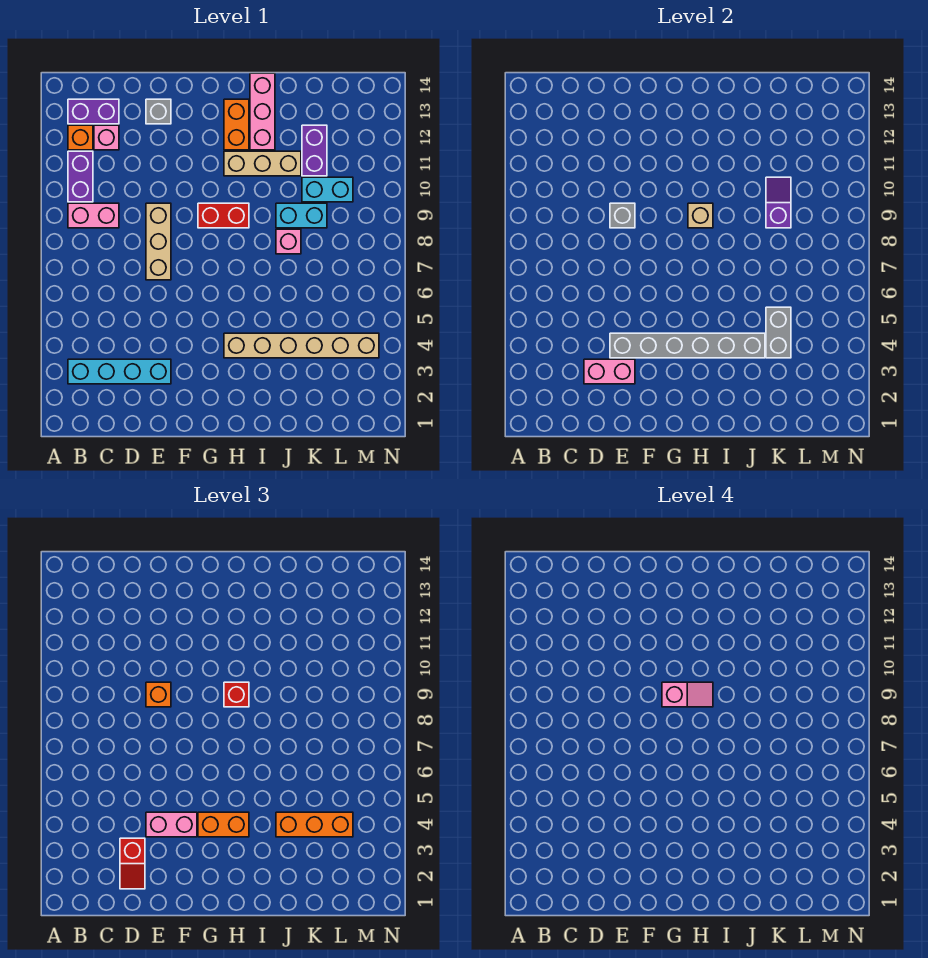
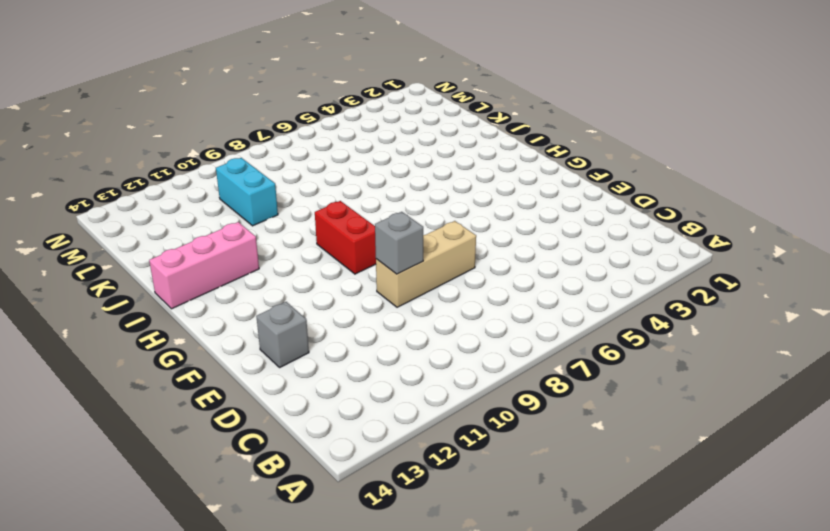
none -> cyan 1x4 brick [68,359,171,384]
none -> pink 1x2 brick [68,203,119,228]
none -> purple 1x2 brick [68,151,93,202]
none -> orange 1x1 brick [68,125,93,150]

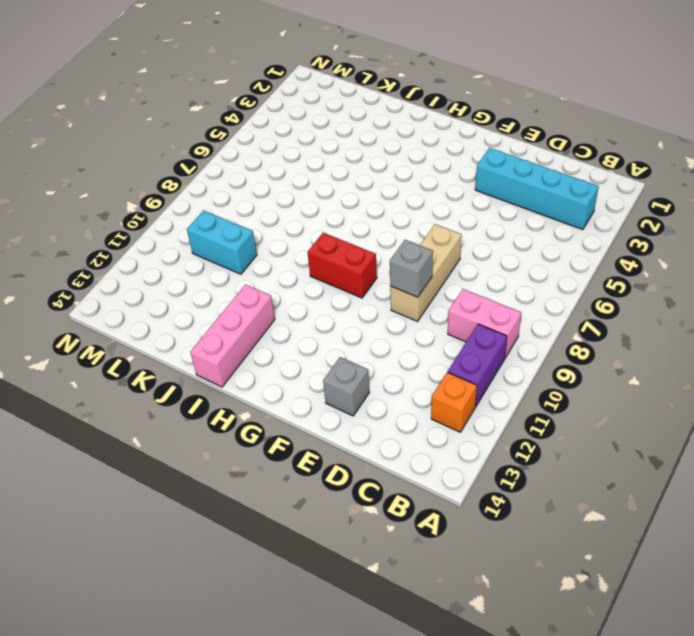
none -> purple 1x2 brick [68,99,119,124]
none -> pink 1x1 brick [94,125,119,150]
none -> tan 1x6 brick [224,333,379,358]
none -> tan 1x3 brick [224,151,301,176]

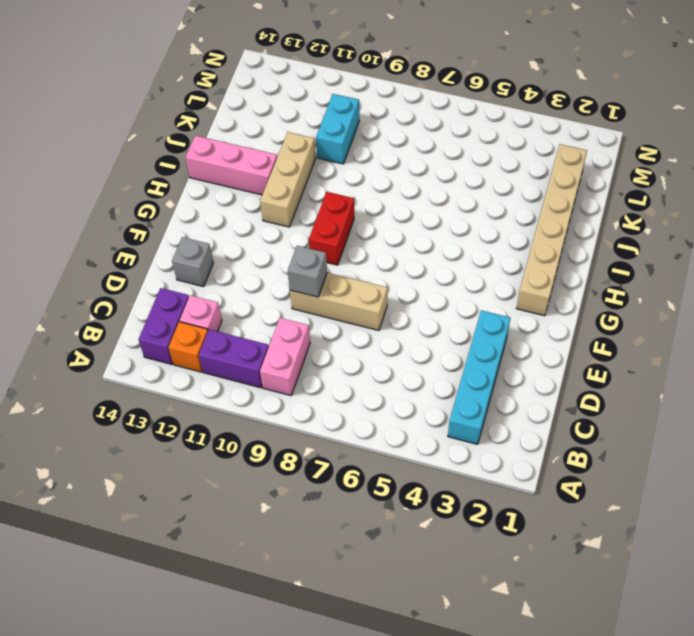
tan 1x6 brick [516,144,587,316] -> tan 1x6 brick moved to [224,333,379,358]
none -> orange 1x2 brick [224,99,249,150]
none -> pink 1x1 brick [276,229,301,254]
none -> cyan 1x2 brick [276,203,327,228]
none -> purple 1x2 brick [302,125,327,176]

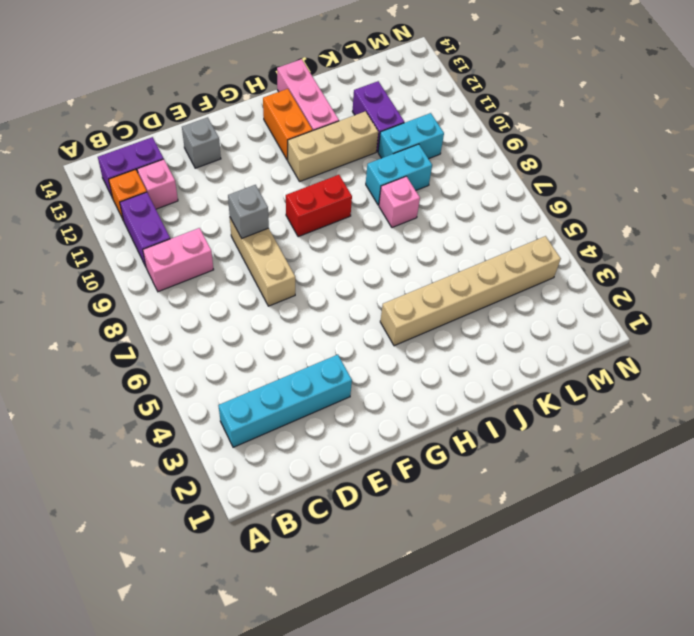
none -> pink 1x2 brick [584,359,635,384]
none -> grey 1x6 brick [610,333,765,358]
none -> tan 1x1 brick [688,203,713,228]
none -> grey 1x2 brick [766,307,791,358]

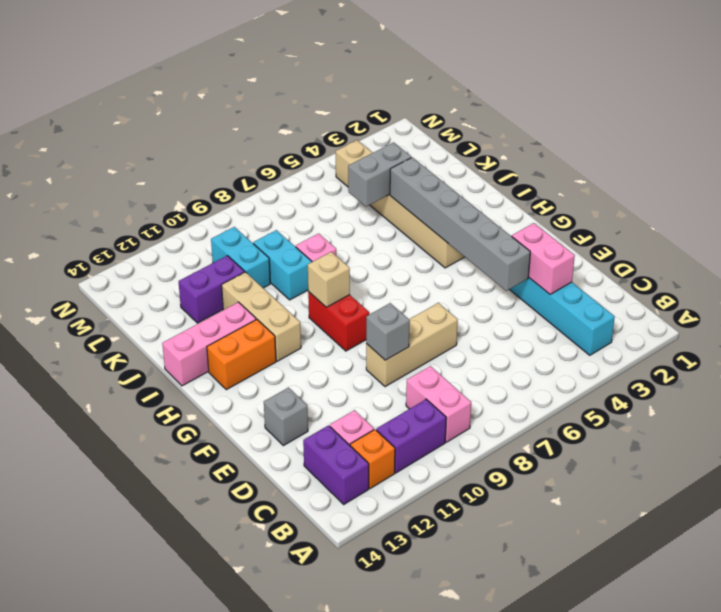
none -> purple 1x2 slope [766,177,791,228]
none -> red 1x2 slope [120,838,145,889]
none -> pink 1x2 brick [146,812,197,837]
none -> orange 1x1 brick [146,682,171,707]

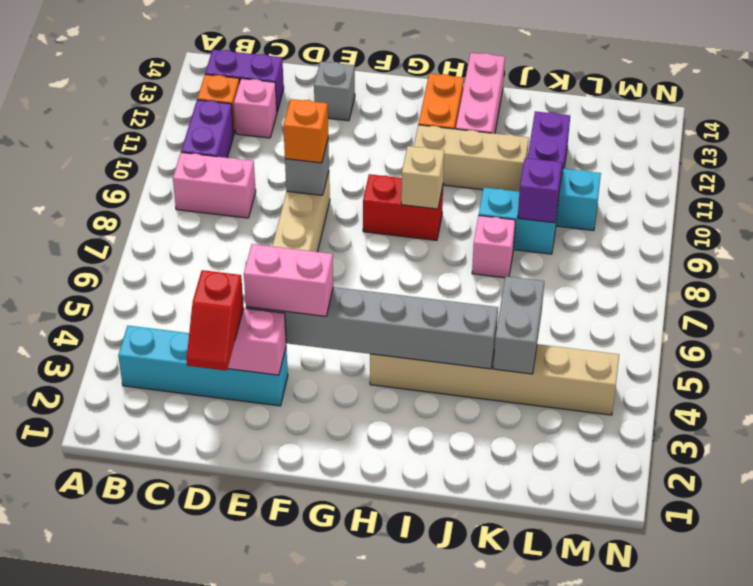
none -> orange 1x2 brick [198,812,249,837]
none -> red 1x1 brick [224,682,249,707]
none -> orange 1x3 brick [276,812,353,837]
none -> pink 1x2 slope [662,682,713,707]

